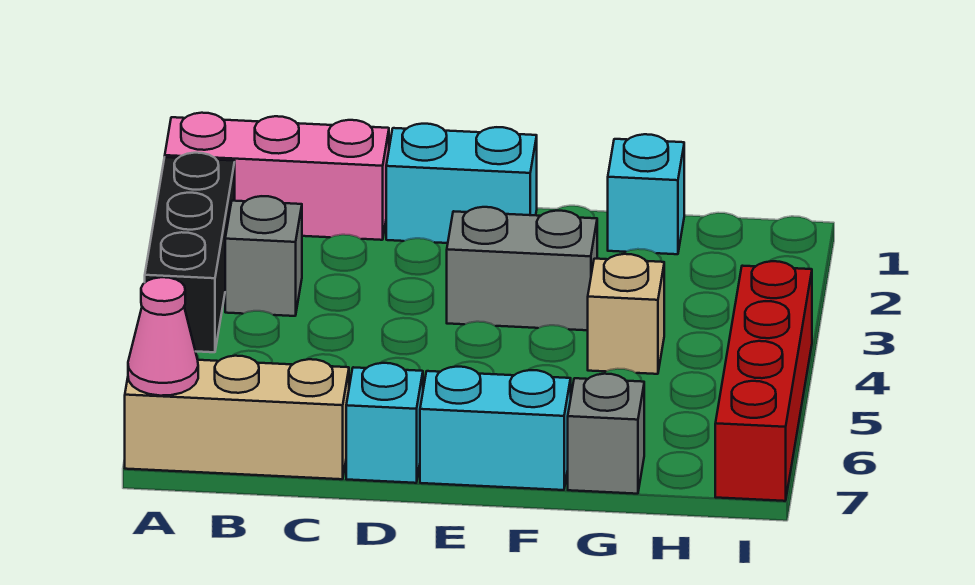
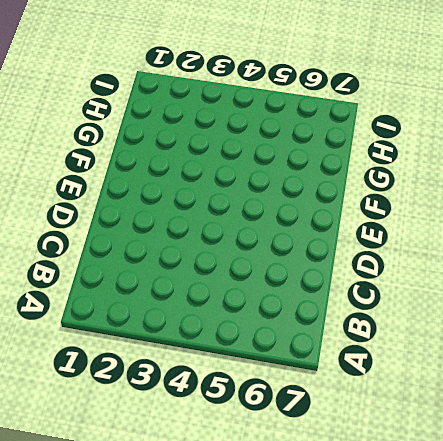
none -> pink 1x3 brick [165,113,389,240]
none -> black 1x3 brick [145,153,235,352]
none -> tan 1x3 brick [125,356,349,479]

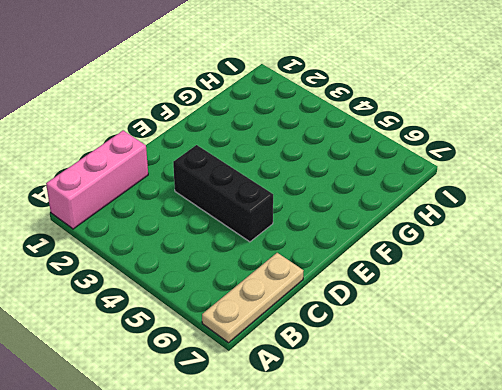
tan 1x3 plate [202,253,303,343] -> tan 1x3 brick [125,356,349,479]
black 1x3 brick [173,145,273,242] -> black 1x3 brick moved to [145,153,235,352]
none -> grey 1x1 brick [225,196,302,316]
none -> cyan 1x2 brick [386,124,537,243]
none -> cyan 1x1 brick [346,363,423,483]

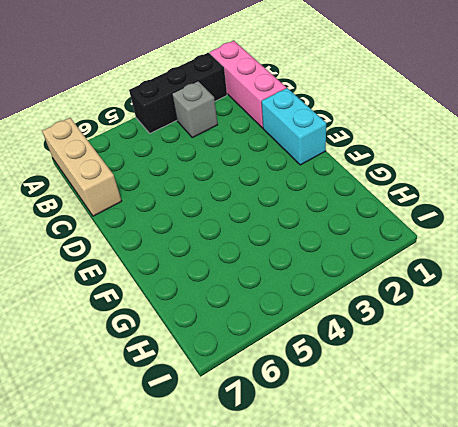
none -> cyan 1x1 brick [346,363,423,483]
none -> grey 1x2 brick [447,207,597,330]
none -> cyan 1x2 brick [420,367,571,490]

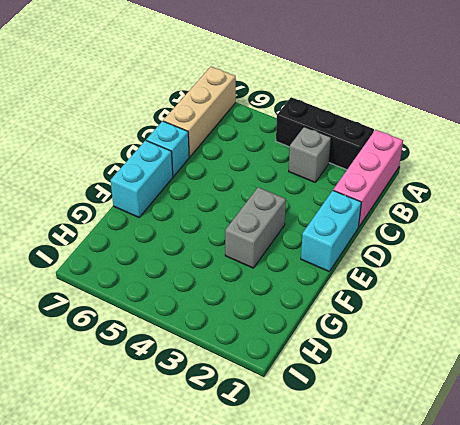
none -> cyan 1x1 brick [608,134,684,254]
none -> tan 1x1 brick [588,254,664,374]
none -> grey 1x1 brick [568,374,644,494]

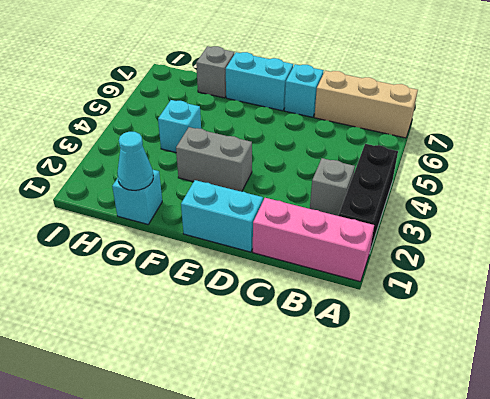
cyan 1x1 cone [117,132,153,190] -> none
cyan 1x1 brick [158,100,201,152] -> tan 1x1 brick [588,254,664,374]
none -> red 1x4 brick [715,261,812,501]
none -> pink 1x1 cone [128,277,198,396]

